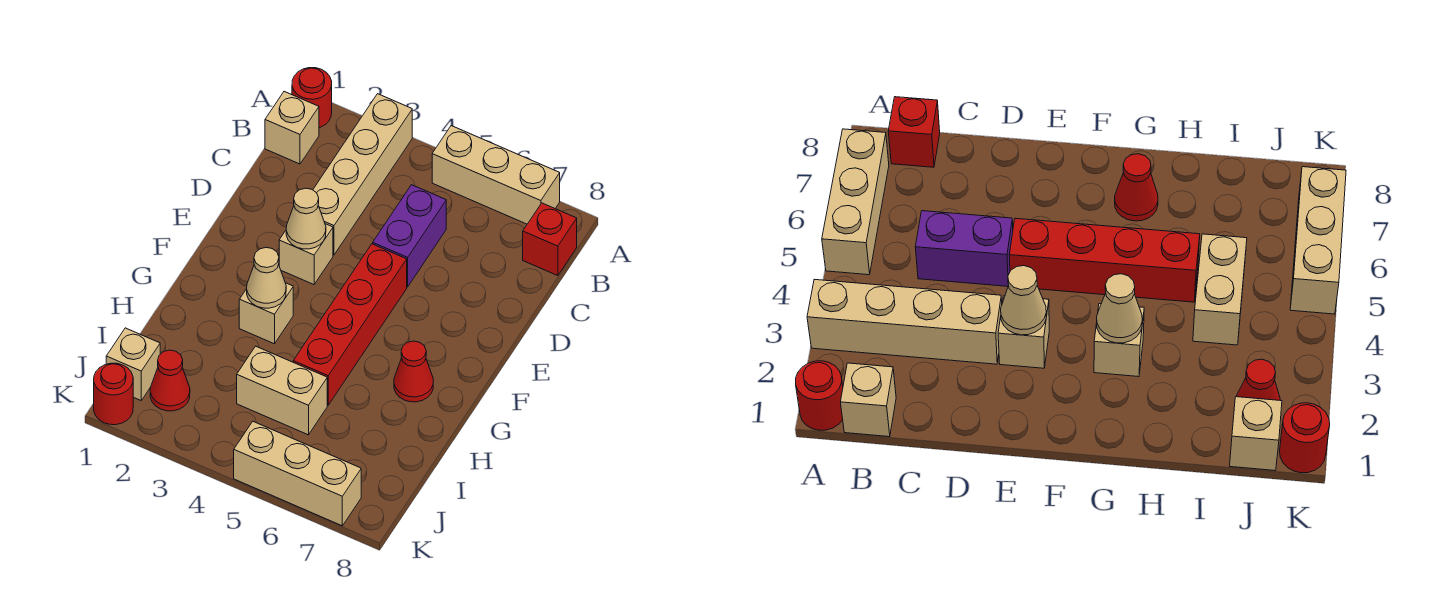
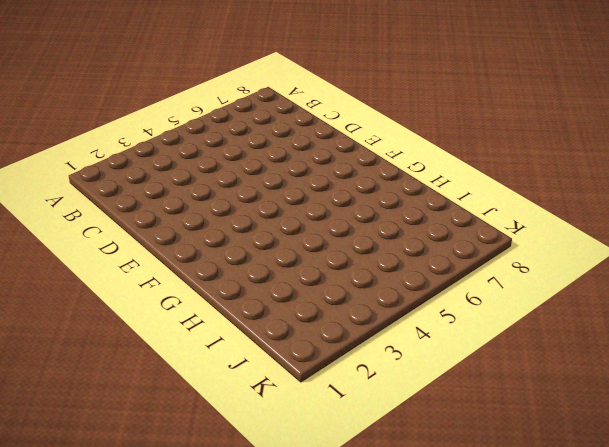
none -> red 1x1 round brick [292,68,332,128]
none -> tan 1x4 brick [313,94,412,255]
none -> tan 1x3 brick [432,126,560,224]

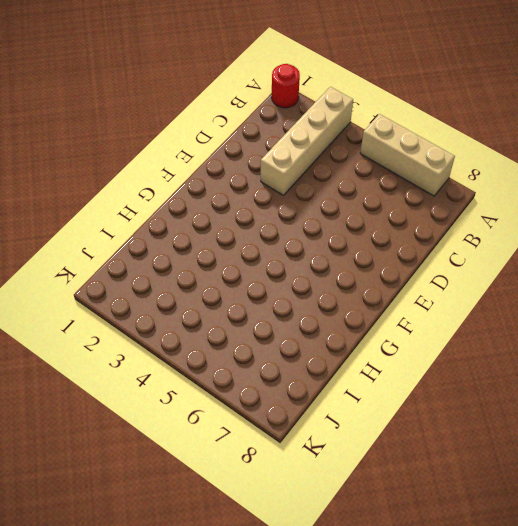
none -> tan 1x1 brick [265,92,319,164]
none -> red 1x1 brick [523,203,577,276]
none -> purple 1x2 brick [373,185,446,287]

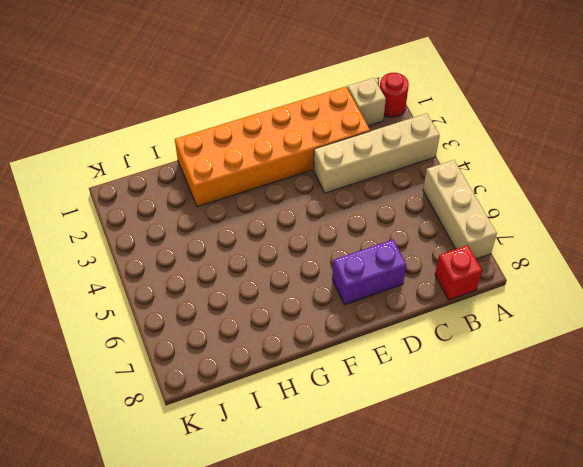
orange 2x6 brick [175,87,370,207] -> none
purple 1x2 brick [332,240,406,305] -> purple 1x2 brick moved to [373,185,446,287]
none -> tan 1x1 brick [279,224,333,285]
none -> red 1x4 brick [293,244,407,405]
none -> tan 1x1 brick [239,283,293,344]

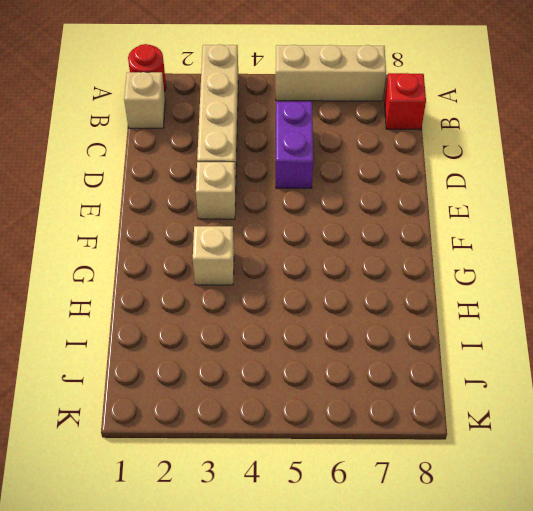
none -> red 1x4 brick [293,244,407,405]
none -> red 1x1 cone [394,341,433,402]
none -> tan 1x2 brick [237,346,327,435]

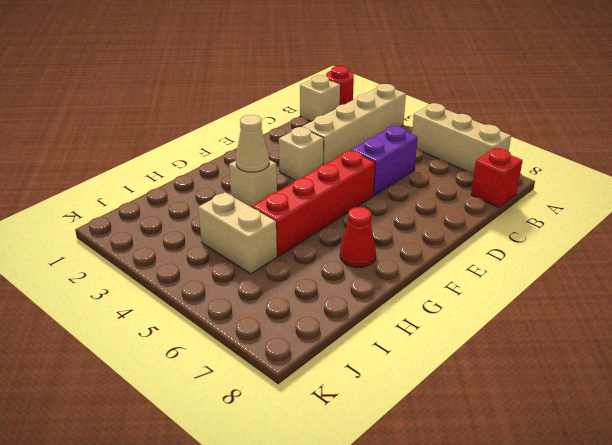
none -> tan 1x1 brick [106,328,160,400]
none -> red 1x1 cone [150,350,190,411]
none -> red 1x1 round brick [94,363,133,425]

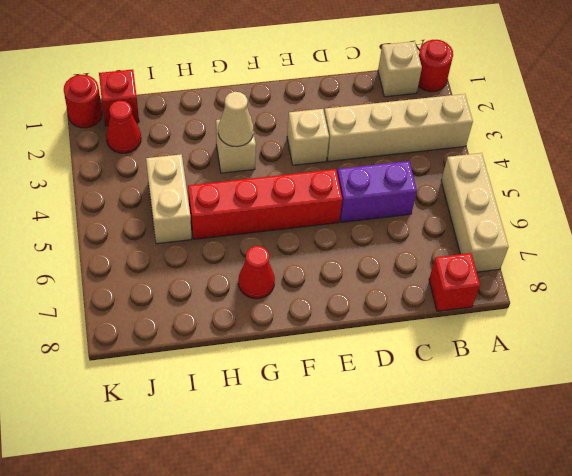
red 1x1 brick [99,69,139,126] -> tan 1x1 brick [106,328,160,400]
none -> tan 1x3 brick [234,422,361,526]
none -> tan 1x1 cone [286,188,326,249]

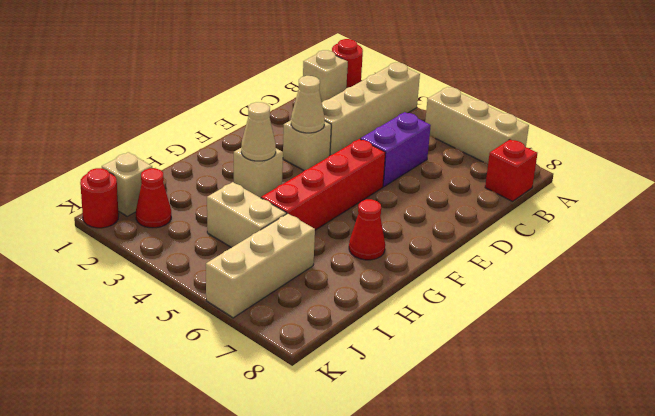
tan 1x3 brick [206,214,315,318] -> tan 1x3 brick turned to [234,422,361,526]

